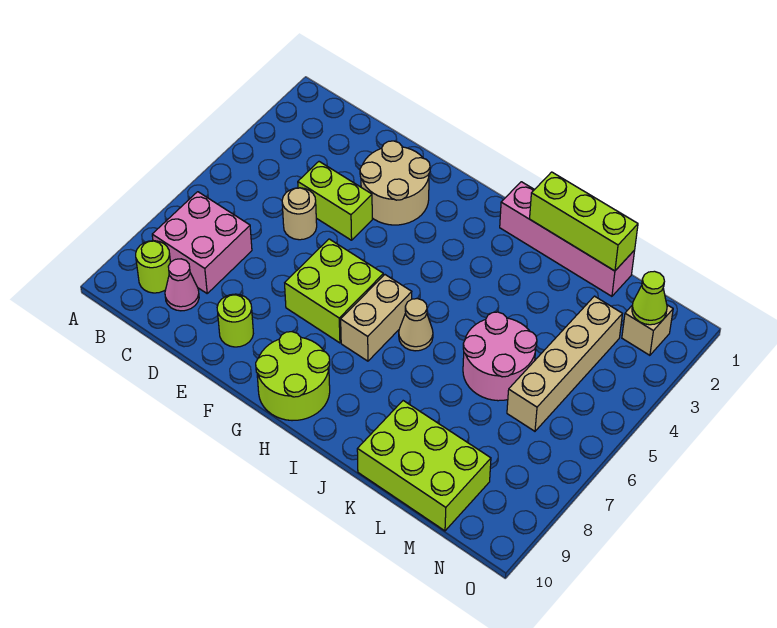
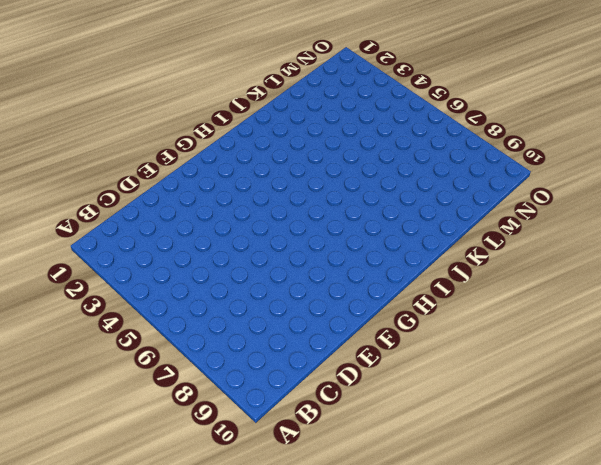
none -> pink 2x2 brick [152,192,252,293]
none -> lime 1x1 round brick [136,241,171,293]
none -> pink 1x1 cone [165,259,199,311]

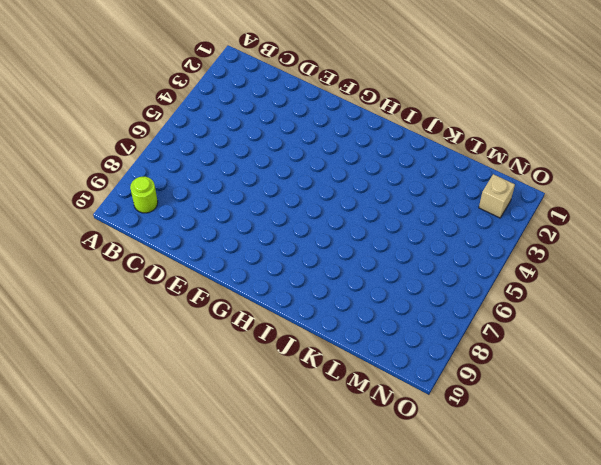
none -> pink 2x2 brick [152,192,252,293]
none -> pink 1x1 cone [165,259,199,311]
none -> lime 1x2 brick [298,162,372,240]

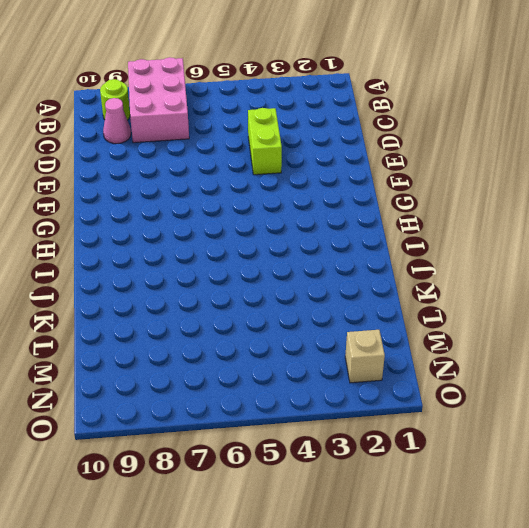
pink 2x3 brick [128,57,189,143] -> pink 2x2 brick [152,192,252,293]
none -> tan 1x1 round brick [282,188,317,240]
none -> tan 2x2 round brick [360,141,430,225]
none -> lime 1x1 round brick [217,294,253,347]

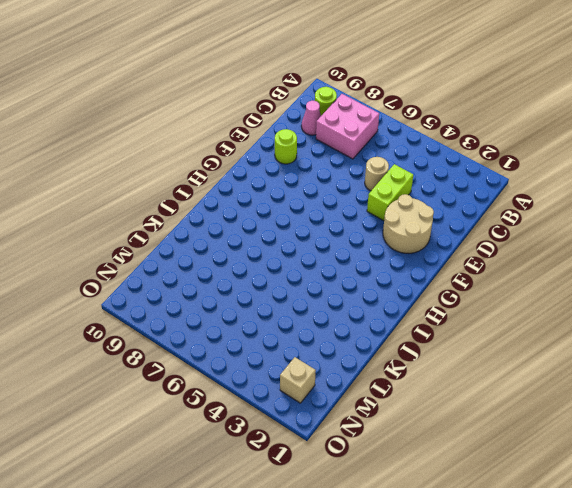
none -> lime 2x2 brick [285,239,383,343]
none -> lime 2x2 round brick [256,332,330,421]
none -> tan 1x2 brick [341,275,412,361]

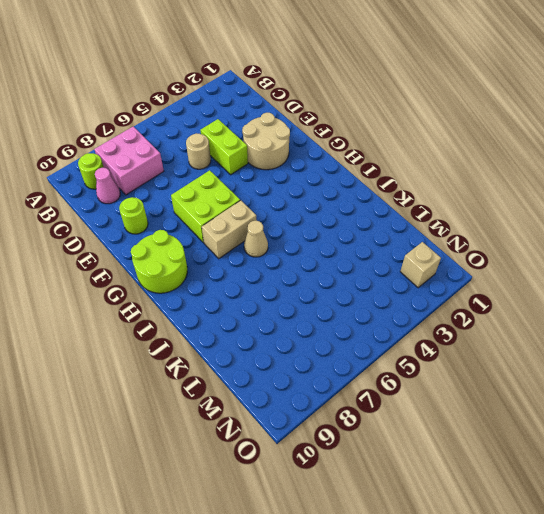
none -> pink 1x4 brick [500,182,635,296]
none -> pink 2x2 round brick [463,312,537,401]
none -> lime 2x3 brick [357,401,491,531]

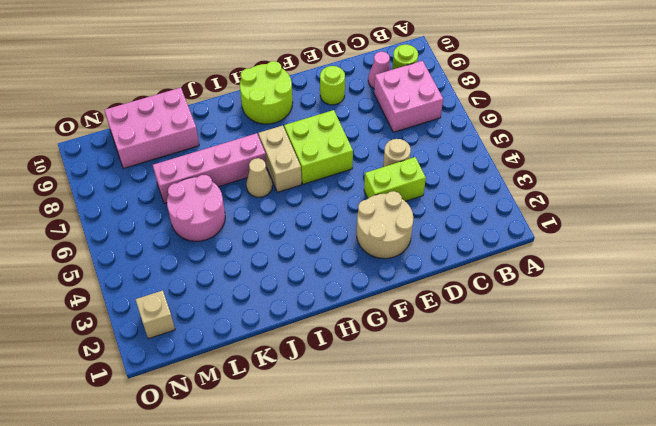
pink 1x4 brick [153,133,267,203] -> pink 1x4 brick moved to [500,182,635,296]
pink 2x3 brick [105,88,199,169] -> lime 2x3 brick [357,401,491,531]
none -> tan 1x4 brick [507,296,622,431]
none -> lime 1x3 brick [530,172,638,271]
none -> lime 1x1 cone [632,271,667,325]

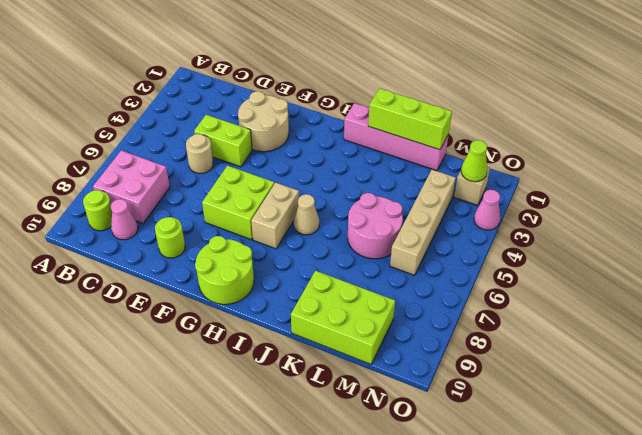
pink 1x1 cone [474,190,500,230] -> none

